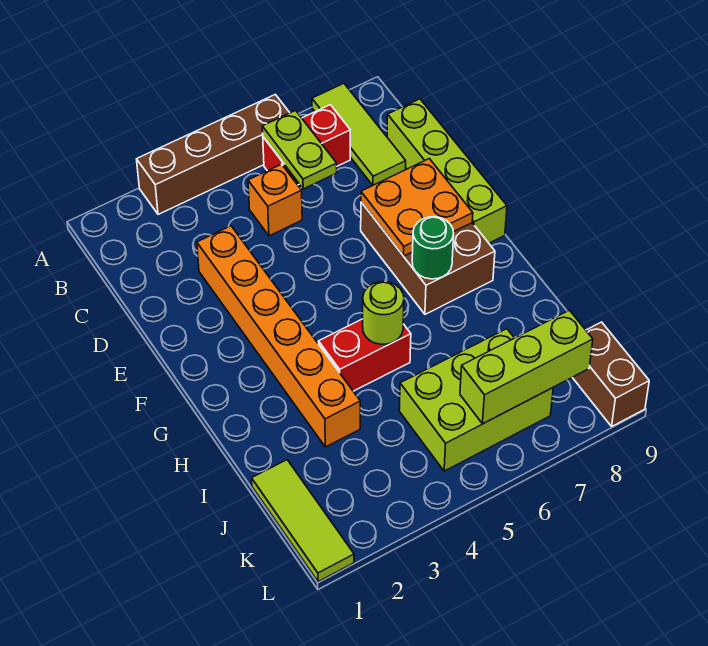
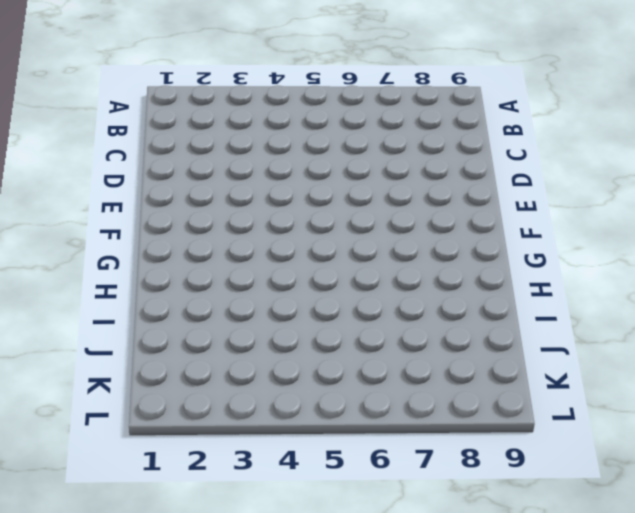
none -> brown 1x4 brick [137,94,290,214]
none -> lime 1x3 tile [312,84,406,185]
none -> red 1x2 brick [263,105,350,185]

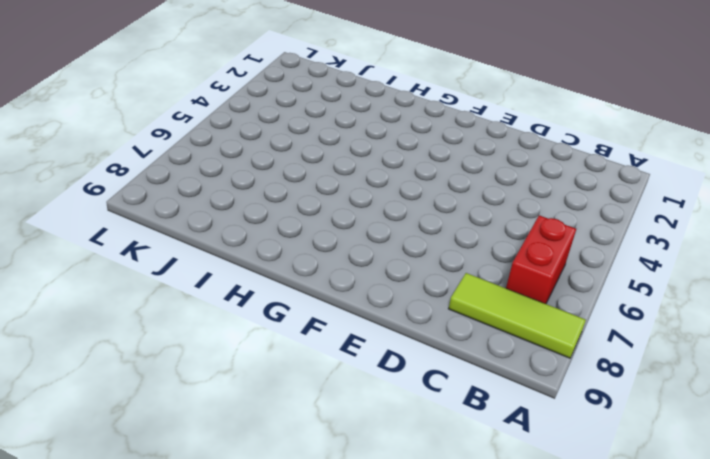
none -> brown 1x4 brick [137,94,290,214]
none -> orange 1x1 brick [248,164,302,236]
none -> lime 1x4 brick [387,99,507,243]

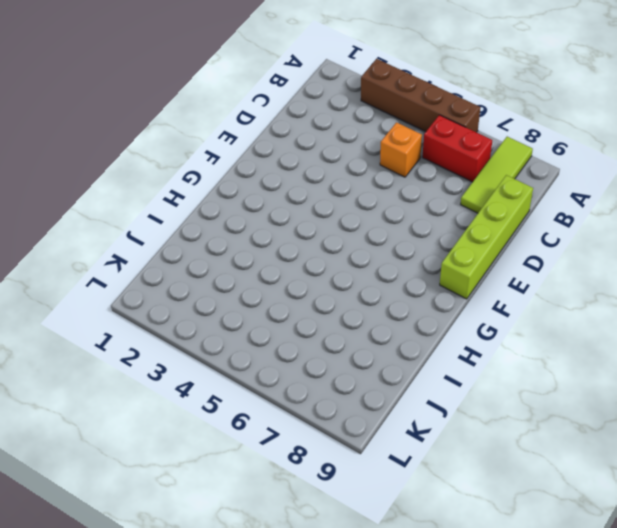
none -> orange 1x6 brick [197,226,360,447]
none -> brown 2x3 brick [361,202,495,314]
none -> red 1x2 brick [318,319,411,391]

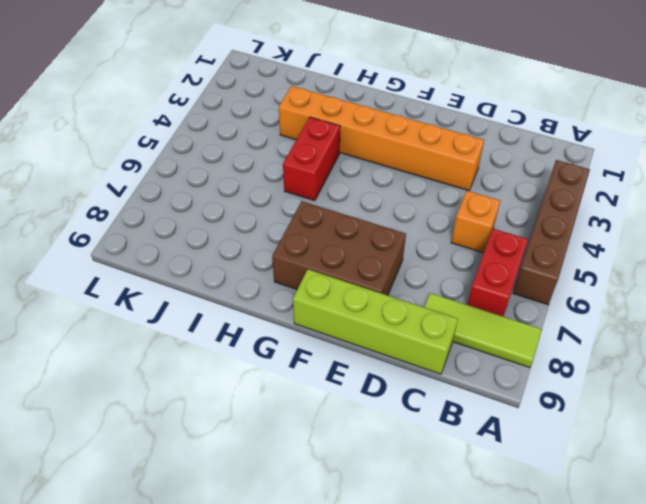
none -> lime 1x3 tile [252,460,354,582]
none -> lime 2x3 brick [399,329,553,471]
none -> brown 1x2 brick [572,322,649,426]

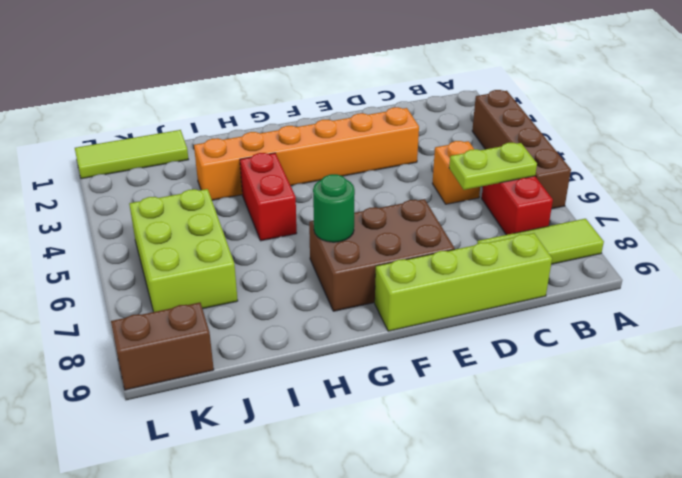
none -> orange 2x2 plate [361,159,473,256]
none -> lime 1x1 round brick [363,282,404,344]
none -> lime 1x3 brick [460,310,593,424]

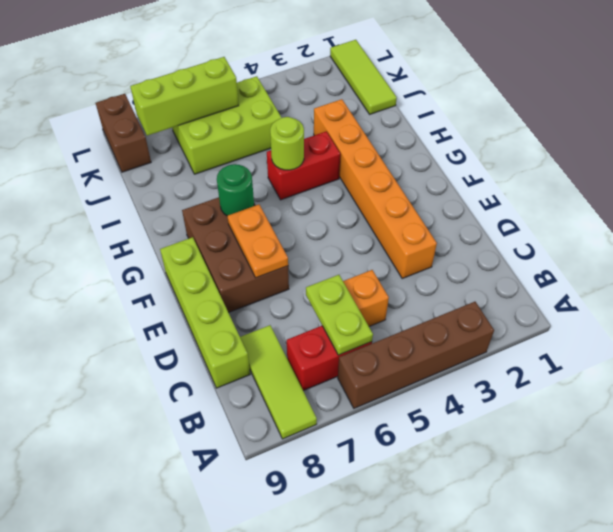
orange 1x2 plate [227,205,288,278] -> orange 2x2 plate [361,159,473,256]

